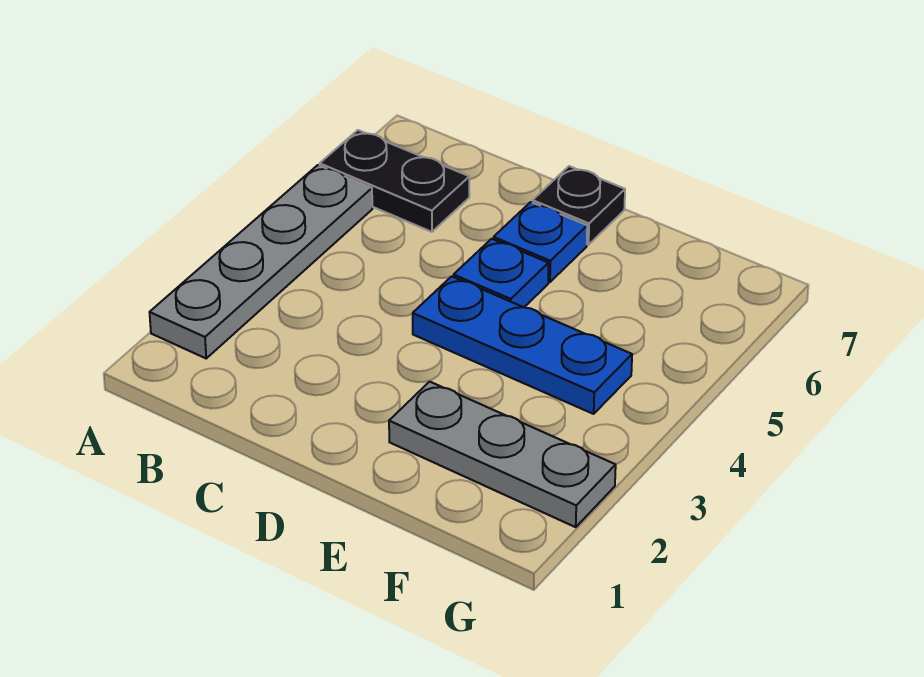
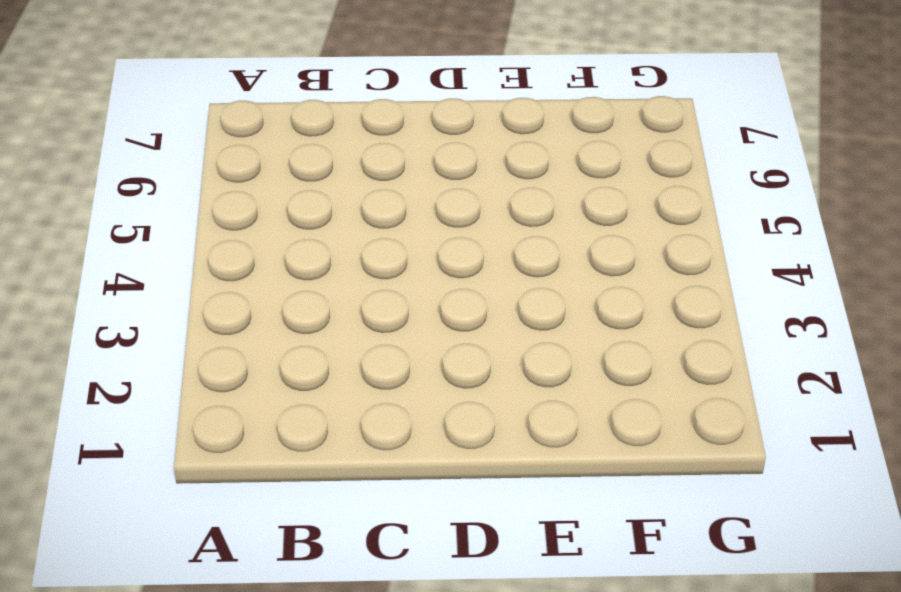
none -> grey 1x4 plate [150,165,372,358]
none -> black 1x2 plate [320,130,469,232]

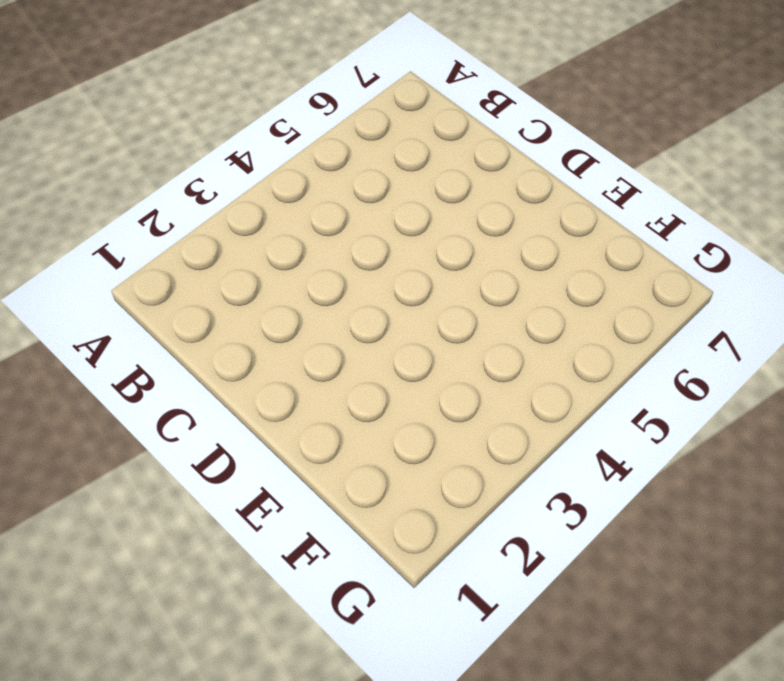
none -> grey 1x4 plate [150,165,372,358]
none -> black 1x2 plate [320,130,469,232]

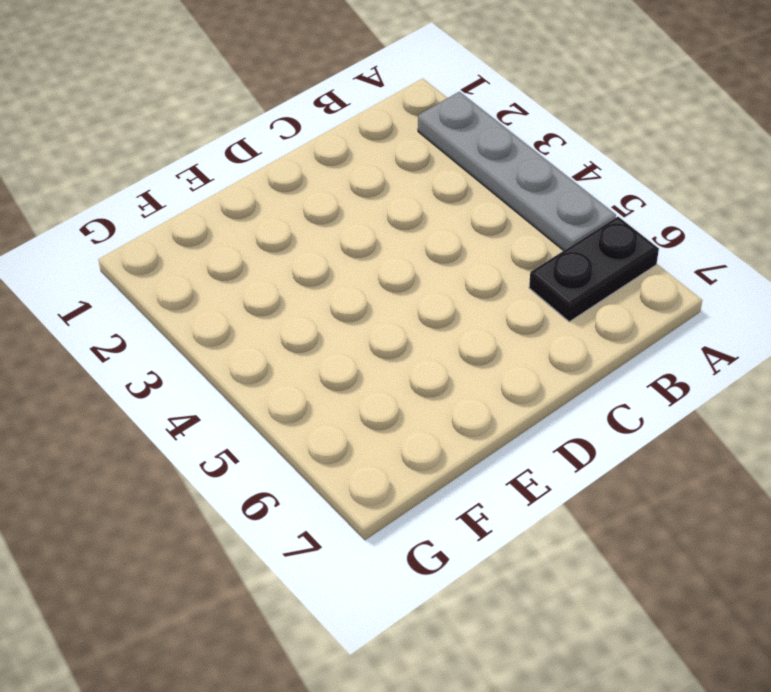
none -> blue 1x3 plate [413,276,632,414]
none -> blue 1x1 plate [454,239,549,307]

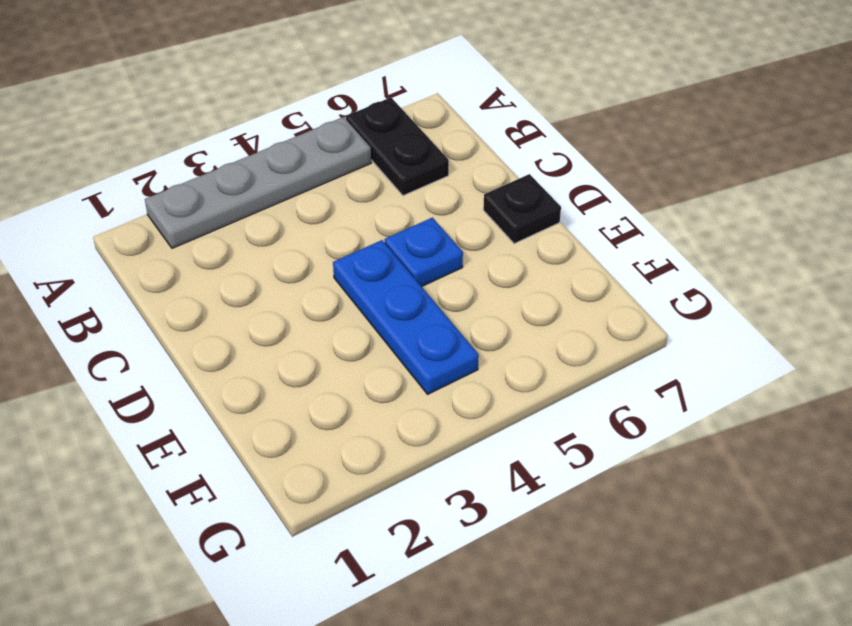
none -> blue 1x1 plate [494,202,587,282]
none -> grey 1x3 plate [389,382,616,527]

